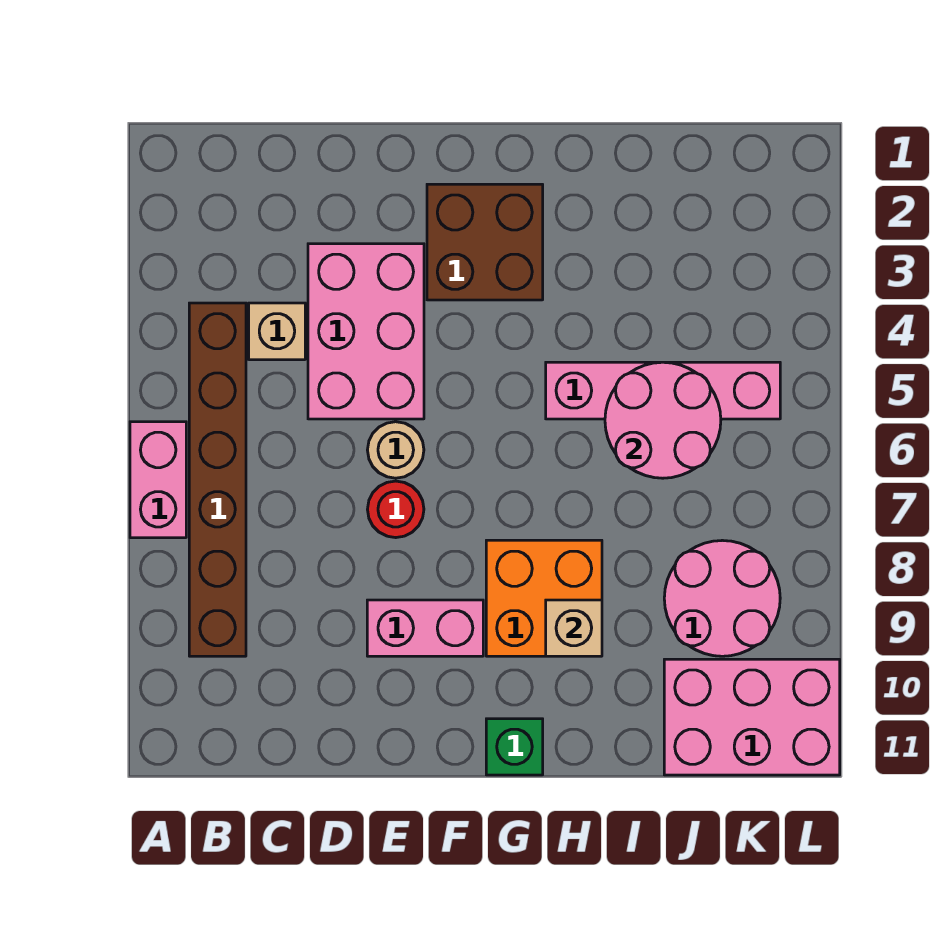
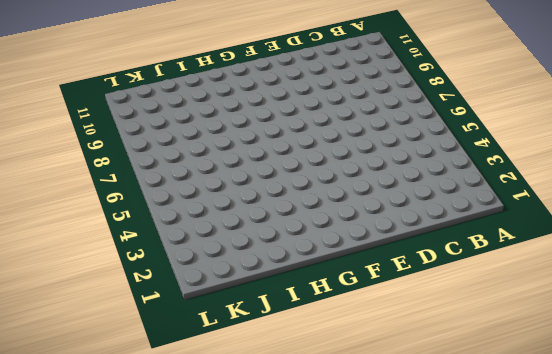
none -> pink 1x2 brick [130,422,186,538]
none -> brown 1x6 brick [189,303,246,656]
none -> tan 1x1 brick [249,303,305,360]

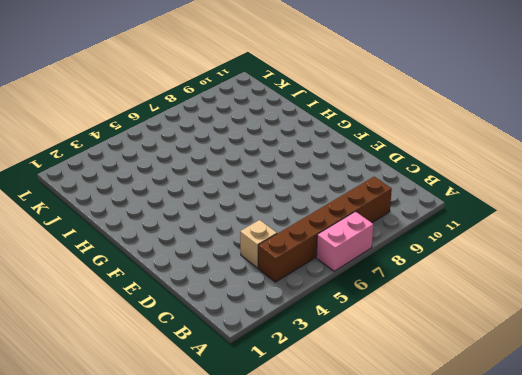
none -> pink 2x3 brick [308,244,424,419]
none -> tan 1x1 round brick [368,422,424,478]
none -> red 1x1 round brick [368,481,424,538]

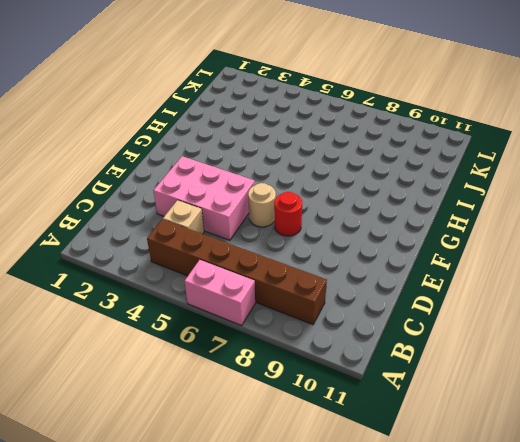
none -> pink 1x2 brick [367,600,483,656]
none -> brown 2x2 brick [427,184,543,300]
none -> orange 2x2 brick [486,540,602,656]

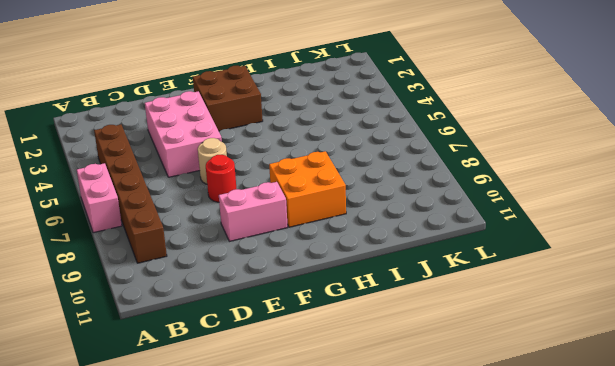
none -> tan 1x1 brick [249,303,305,360]
none -> green 1x1 brick [486,719,543,775]
none -> pink 1x4 brick [546,362,780,419]

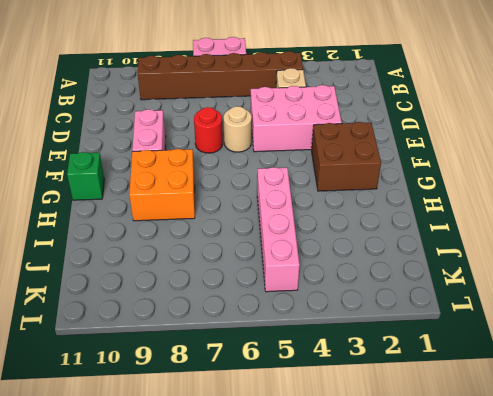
none -> pink 2x2 round brick [664,540,780,656]
none -> pink 2x3 brick [664,659,840,775]
none -> tan 1x1 brick [546,600,602,656]

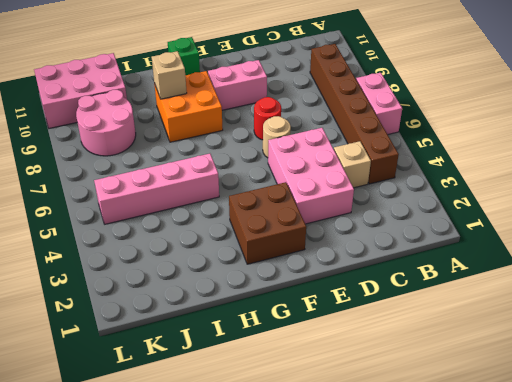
none -> pink 2x2 round brick [605,362,721,478]

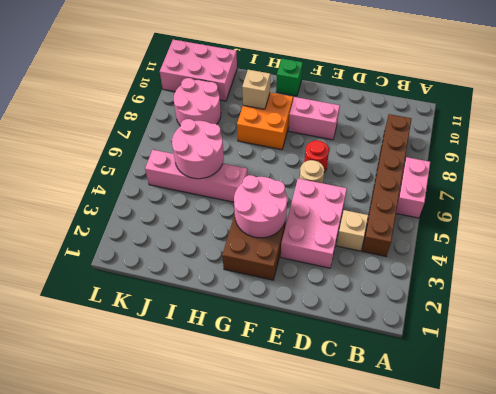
pink 2x2 round brick [234,175,287,238] -> none

